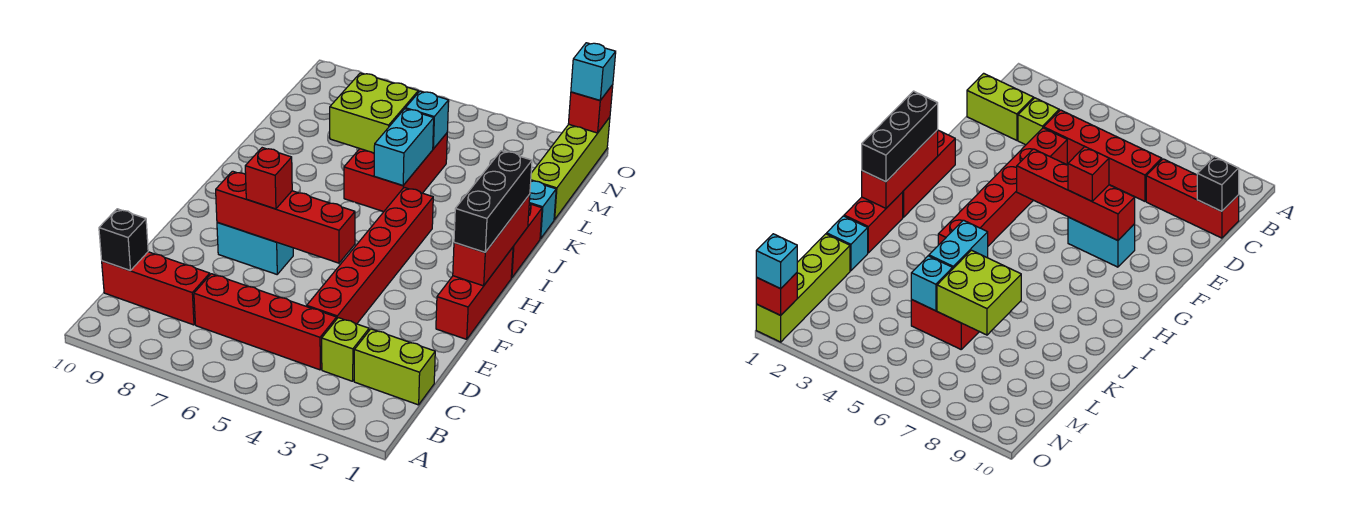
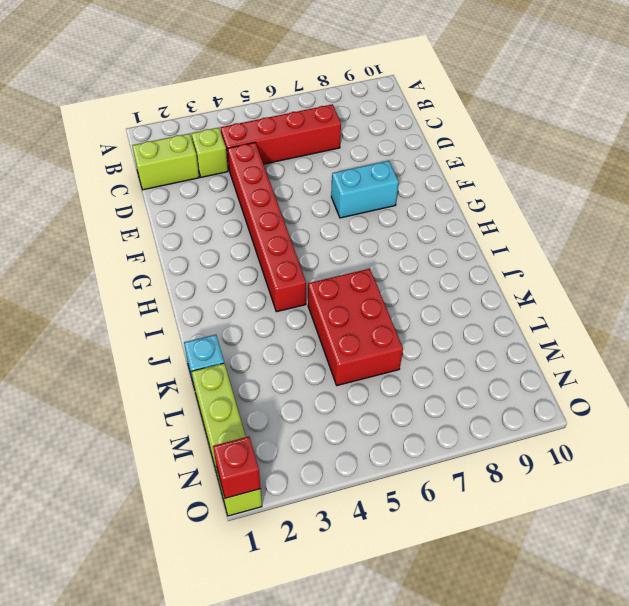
none -> red 1x3 brick [102,252,210,325]
none -> red 1x3 brick [436,247,513,339]
none -> red 1x2 brick [511,204,542,278]

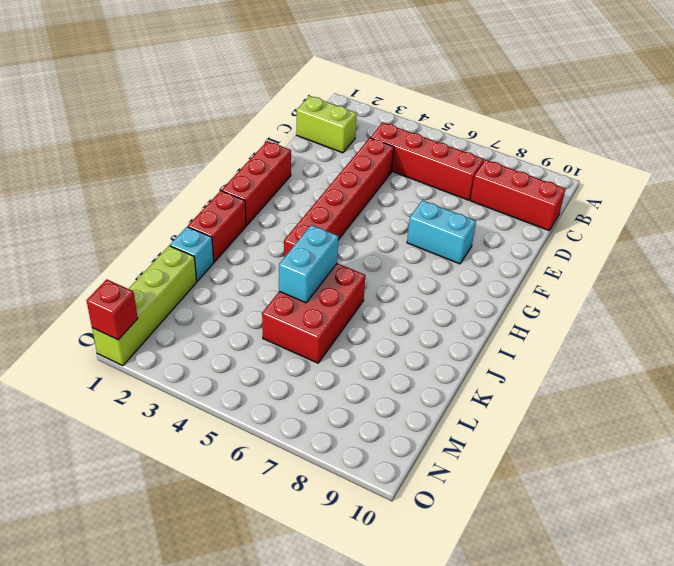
none -> lime 1x1 brick [322,318,369,381]
none -> black 1x1 brick [99,209,148,271]
none -> red 1x4 brick [216,171,355,263]

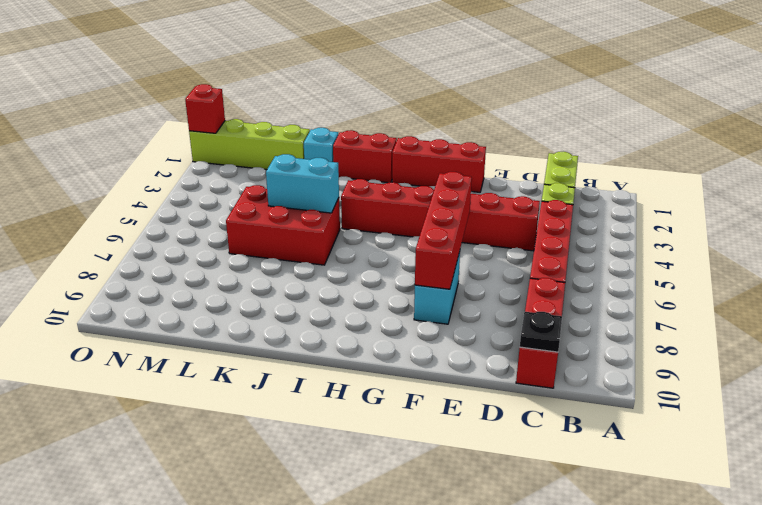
black 1x1 plate [520,312,562,352] -> black 1x1 brick [99,209,148,271]
none -> red 1x3 brick [453,194,530,286]
none -> lime 2x2 brick [330,73,418,153]
none -> cyan 1x1 brick [405,91,449,149]

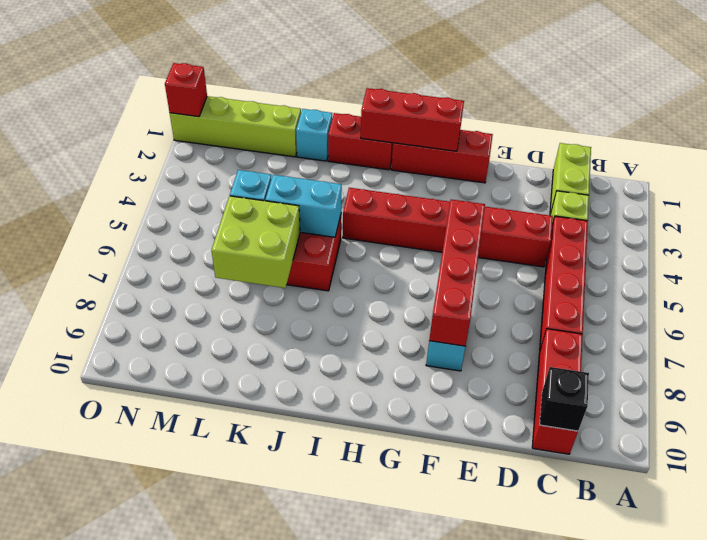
none -> red 1x1 brick [245,148,292,209]
none -> black 1x3 brick [454,151,532,252]
none -> cyan 1x1 brick [571,43,616,100]

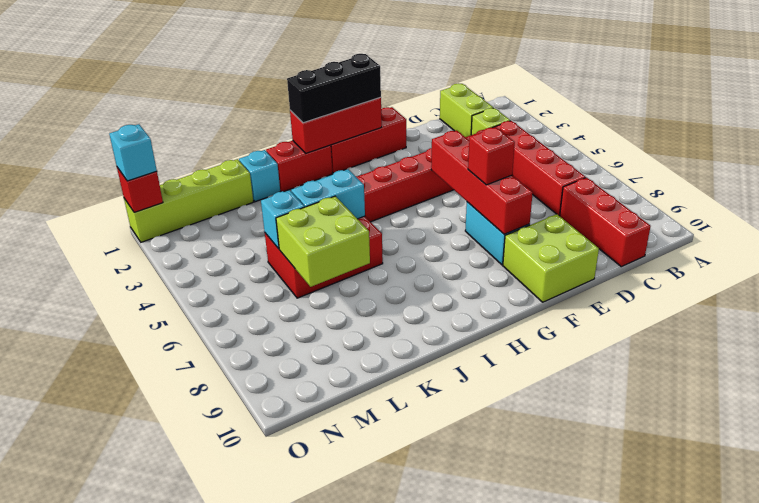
lime 2x2 brick [503,214,599,302] -> none
none -> black 1x1 brick [99,209,148,271]

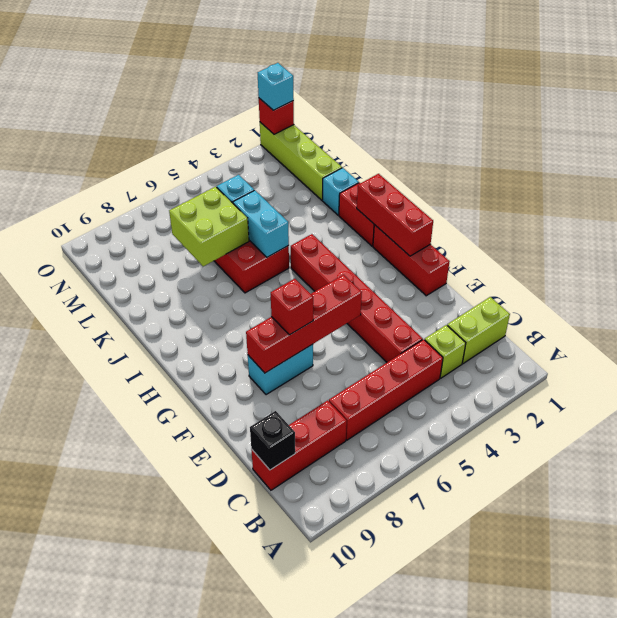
none -> black 1x3 brick [454,151,532,252]

